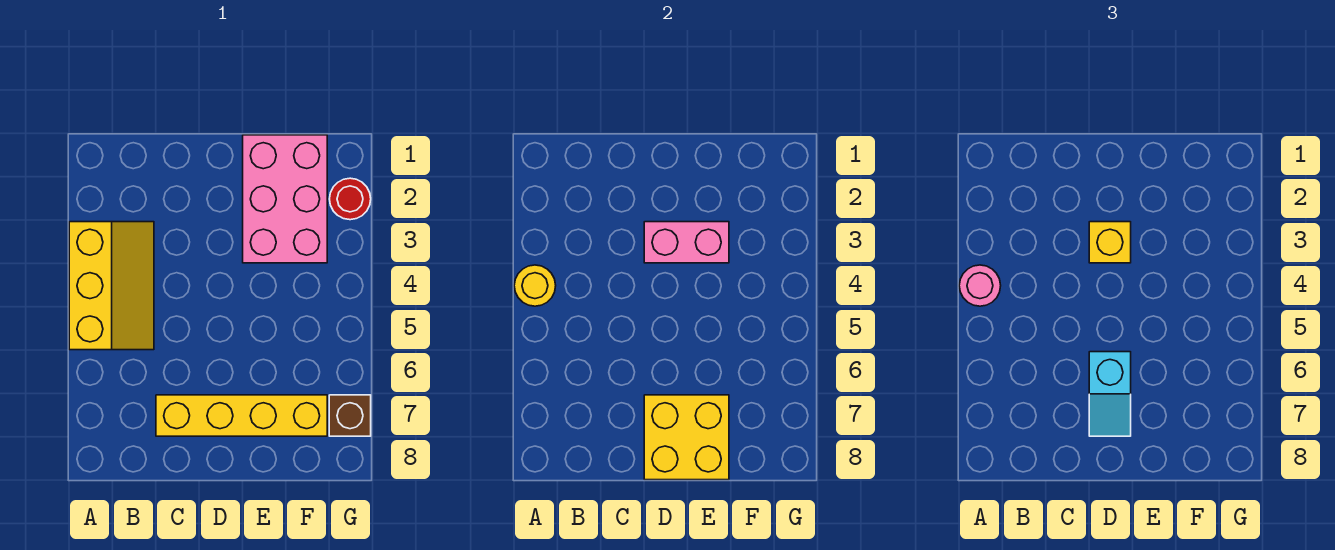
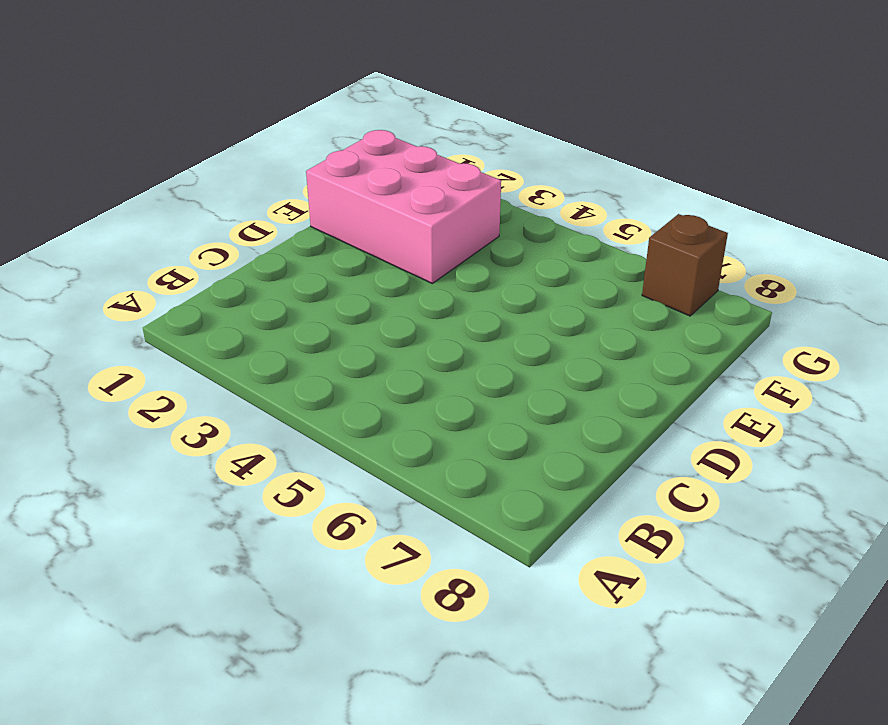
none -> yellow 2x3 slope [69,222,154,350]
none -> yellow 1x4 brick [156,395,327,436]

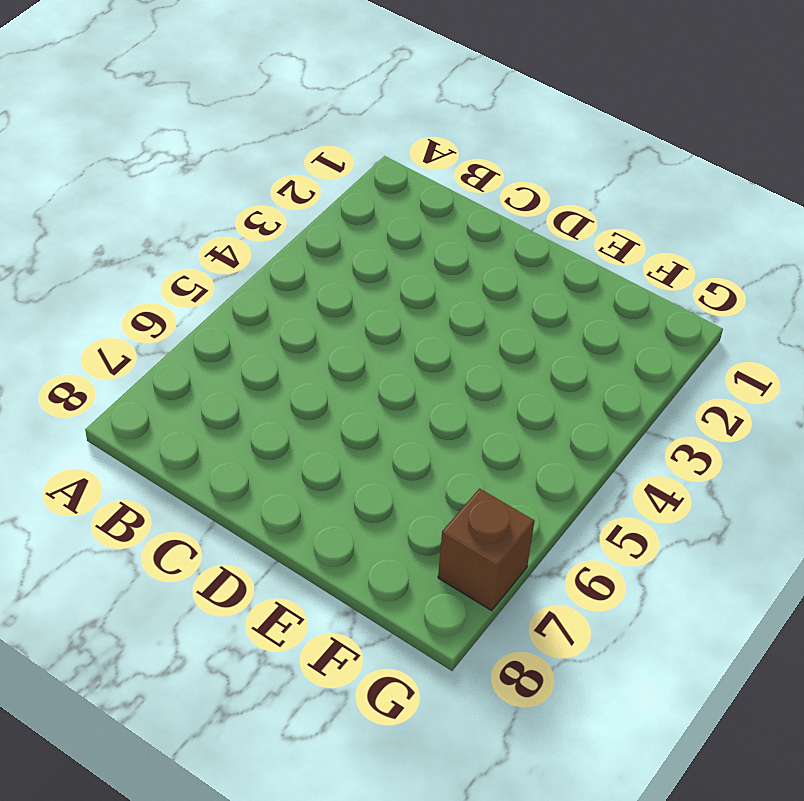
none -> yellow 2x3 slope [69,222,154,350]
none -> yellow 1x4 brick [156,395,327,436]

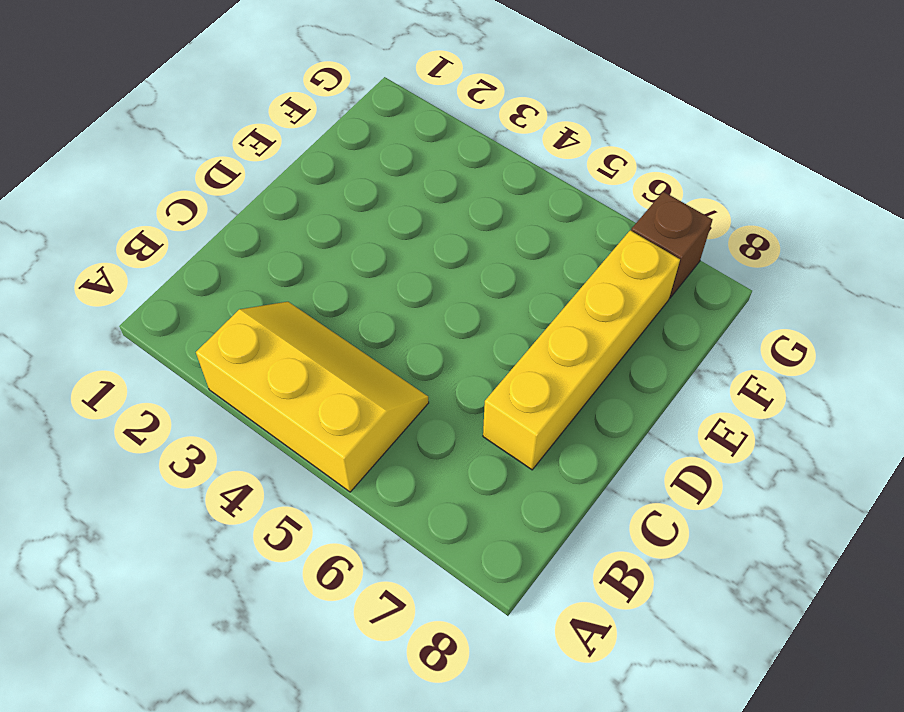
none -> pink 2x3 brick [243,135,327,263]
none -> red 1x1 round brick [330,178,371,220]

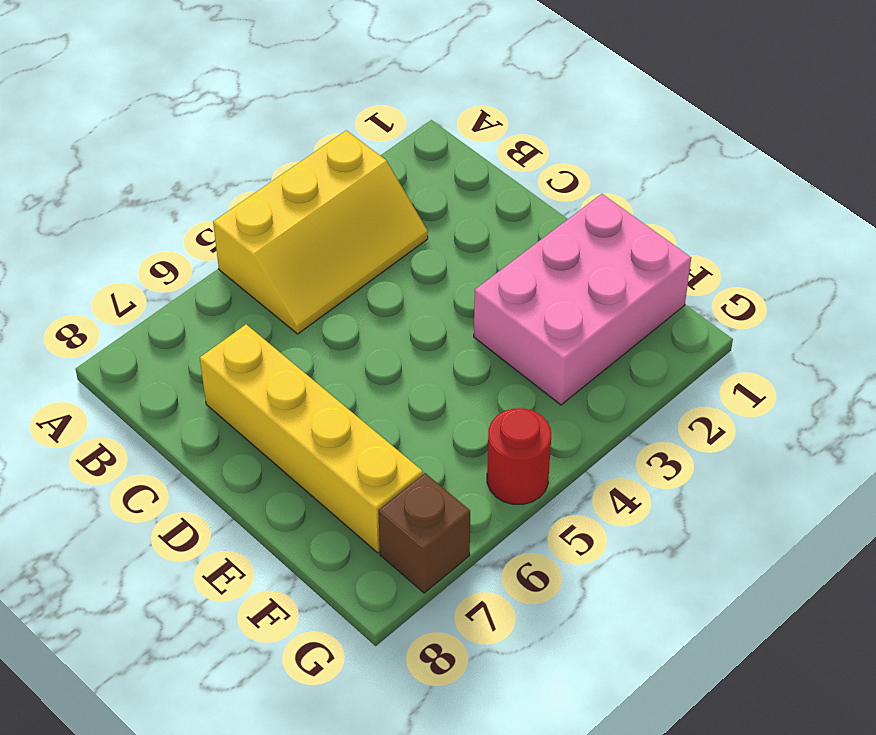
red 1x1 round brick [487,408,551,504] -> red 1x1 round brick moved to [330,178,371,220]
none -> yellow 1x1 round brick [514,265,556,306]
none -> pink 1x2 brick [644,222,729,263]

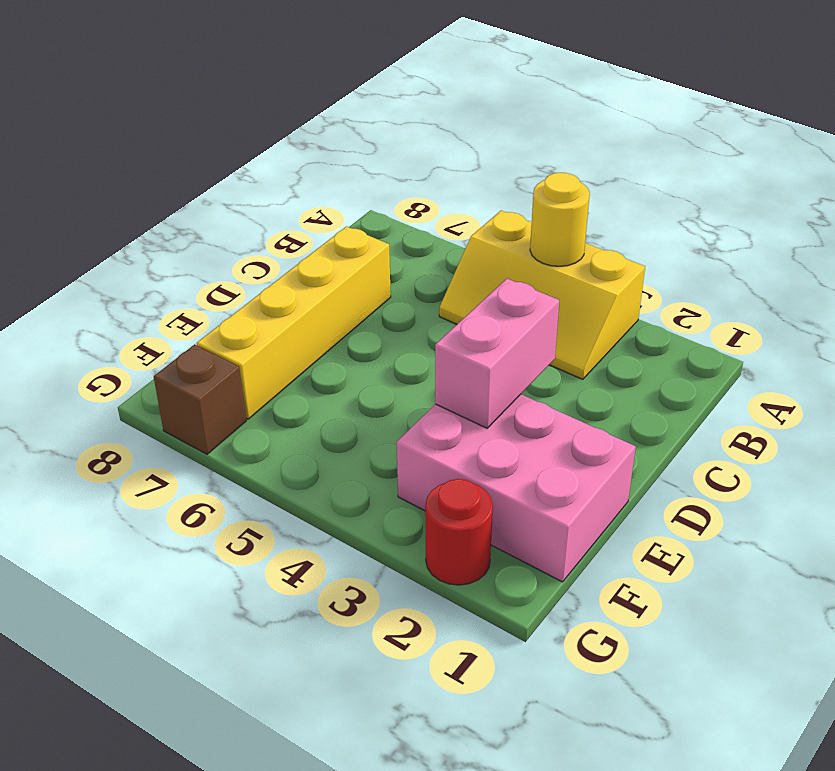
none -> yellow 2x2 brick [644,395,729,480]
none -> pink 1x1 round brick [959,265,1001,306]

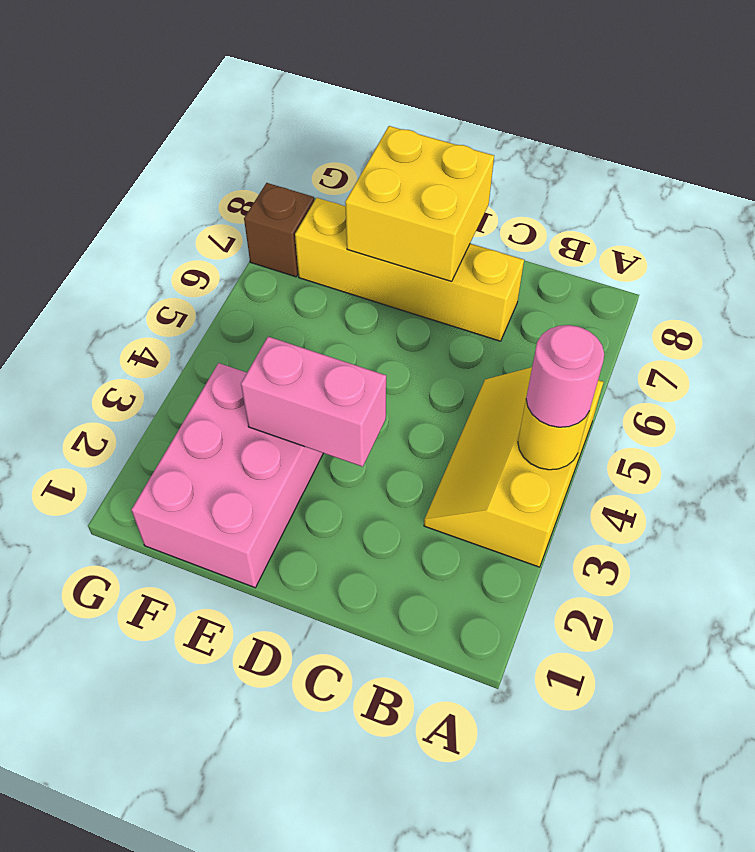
none -> red 1x1 round brick [330,178,371,220]
none -> yellow 1x1 brick [1089,222,1131,263]

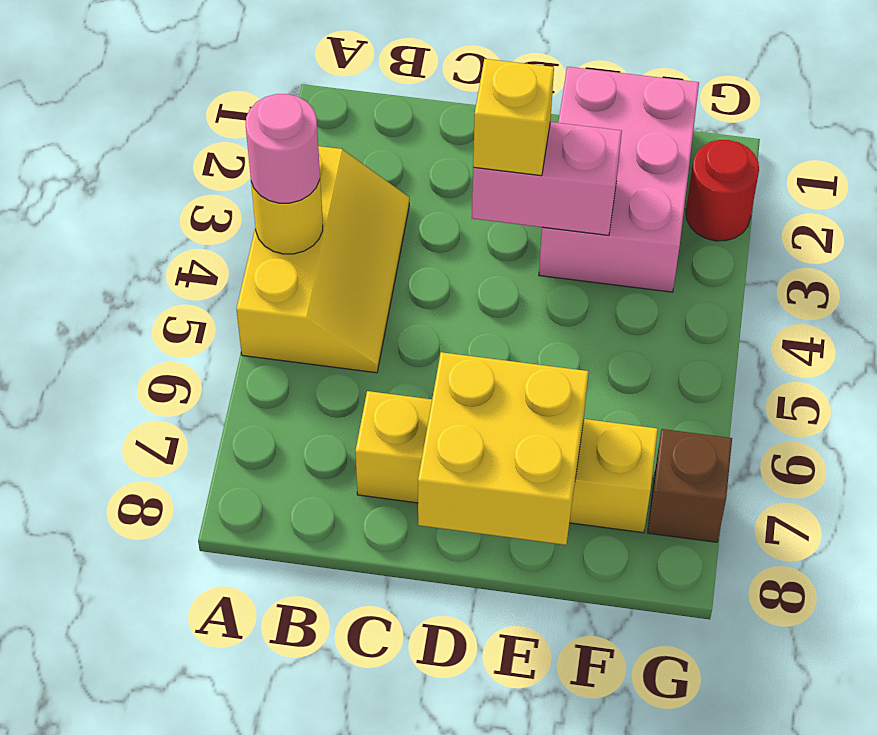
none -> cyan 1x2 slope [1089,352,1131,436]

